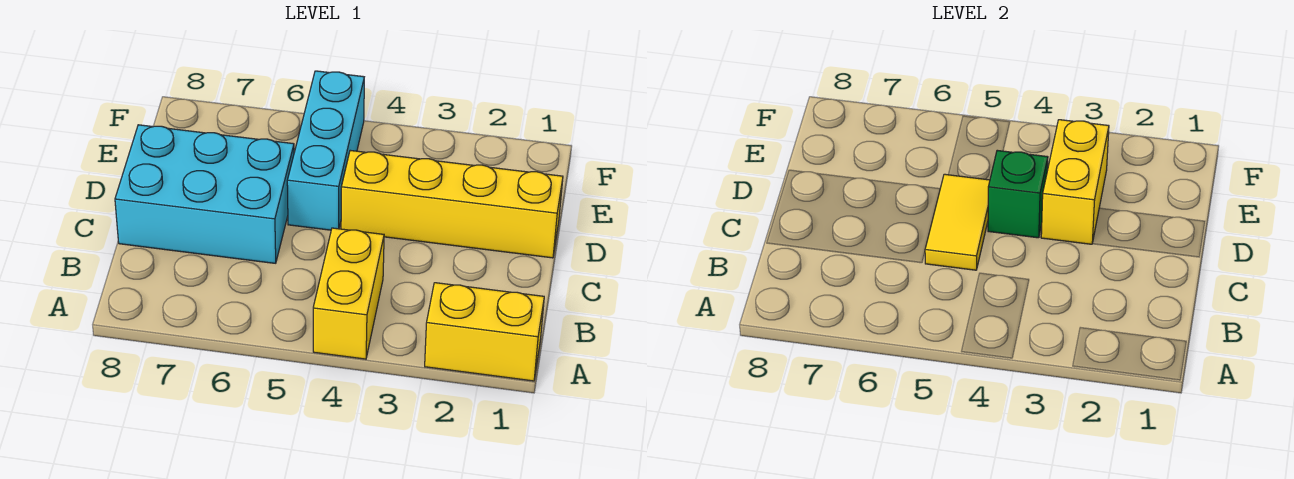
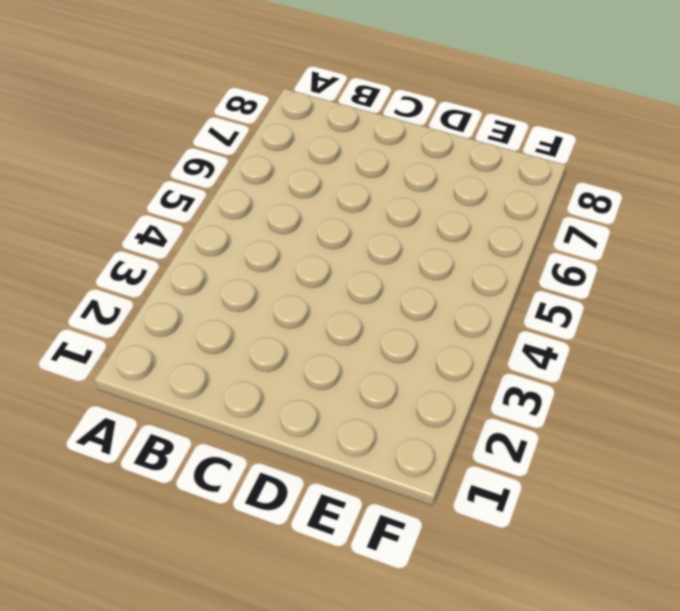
none -> yellow 1x2 brick [425,283,544,381]
none -> yellow 1x2 brick [313,228,384,359]

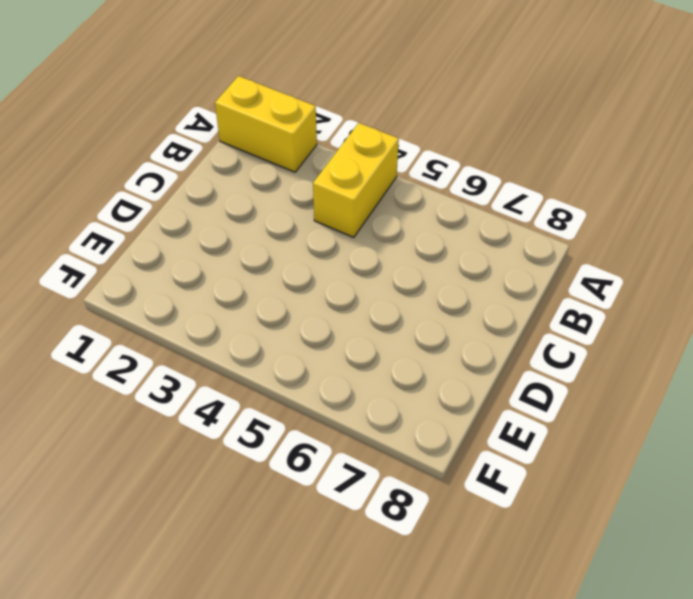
none -> cyan 2x3 brick [115,125,294,263]
none -> yellow 1x4 brick [341,150,563,258]

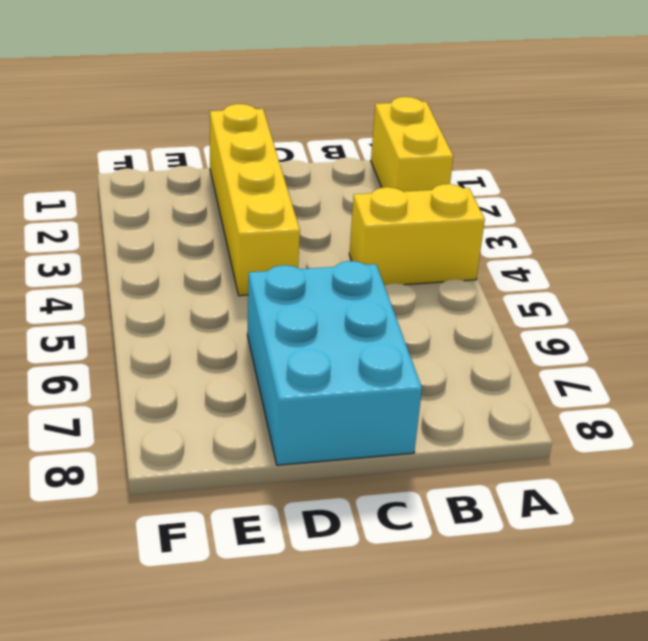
none -> cyan 1x3 brick [287,71,364,230]
none -> yellow 1x2 tile [925,174,990,270]

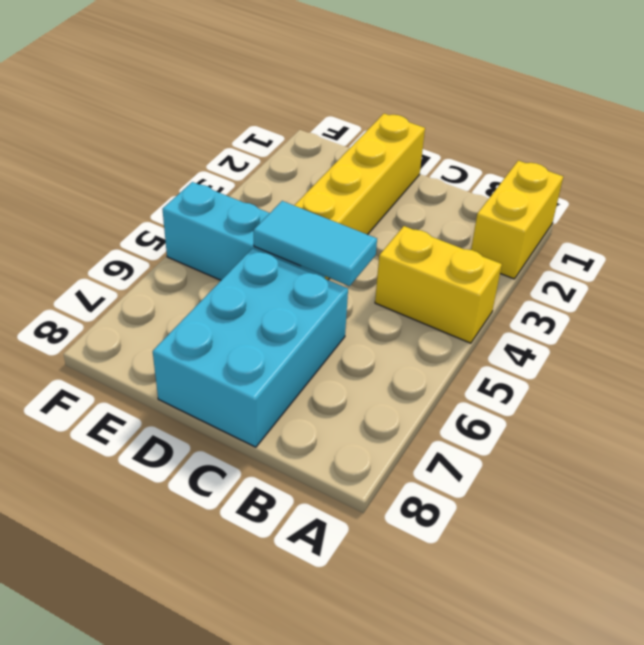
cyan 1x2 tile [254,201,377,286] -> yellow 1x2 tile [925,174,990,270]
none -> yellow 1x2 brick [1041,120,1109,244]
none -> green 1x1 brick [988,150,1048,238]

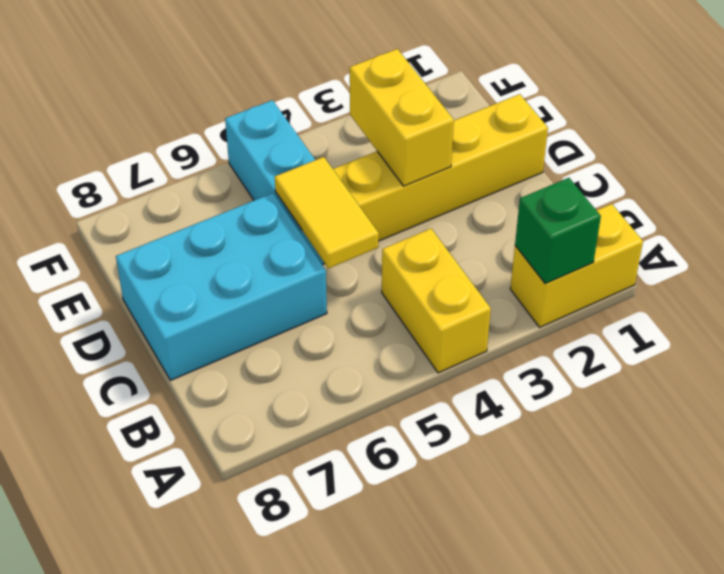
green 1x1 brick [515,178,601,283] -> green 1x1 brick moved to [988,150,1048,238]

